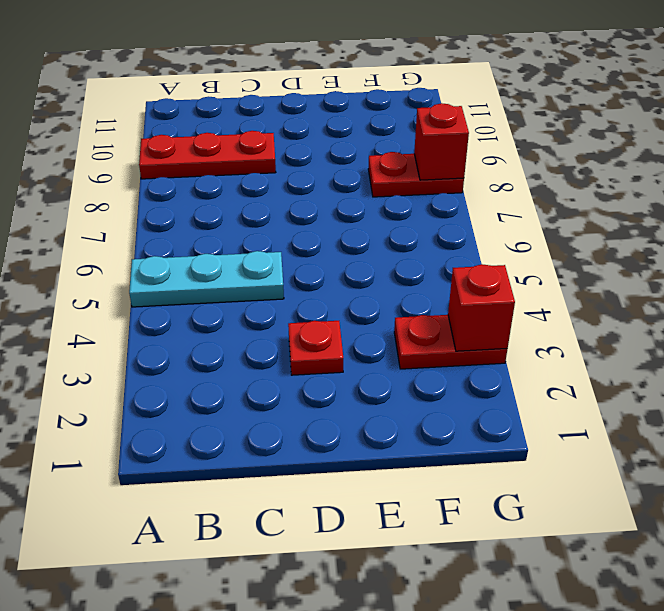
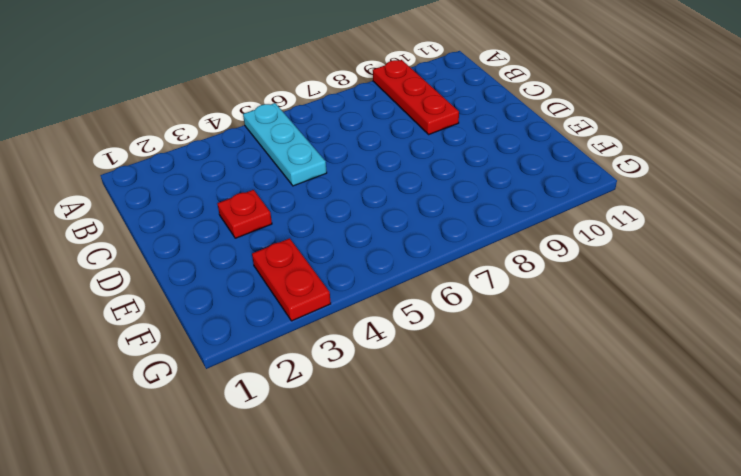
none -> red 1x2 plate [368,152,464,197]
none -> red 1x1 brick [448,264,515,351]

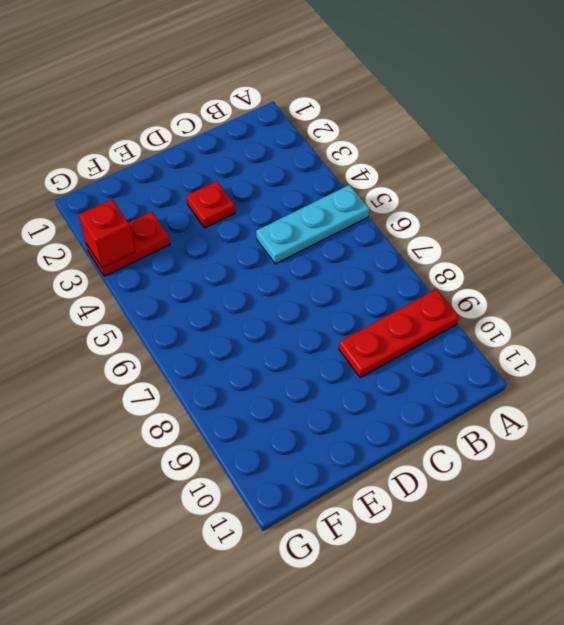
none -> red 1x2 plate [368,152,464,197]
none -> red 1x1 brick [414,103,469,180]

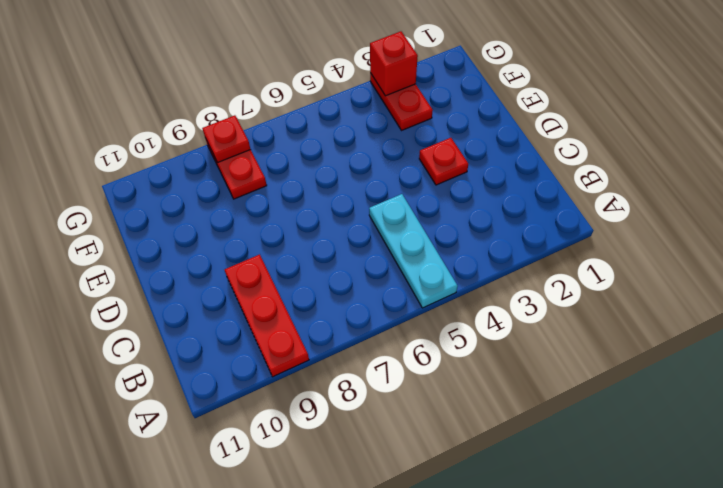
red 1x1 plate [202,115,251,163] -> red 1x1 brick [414,103,469,180]

